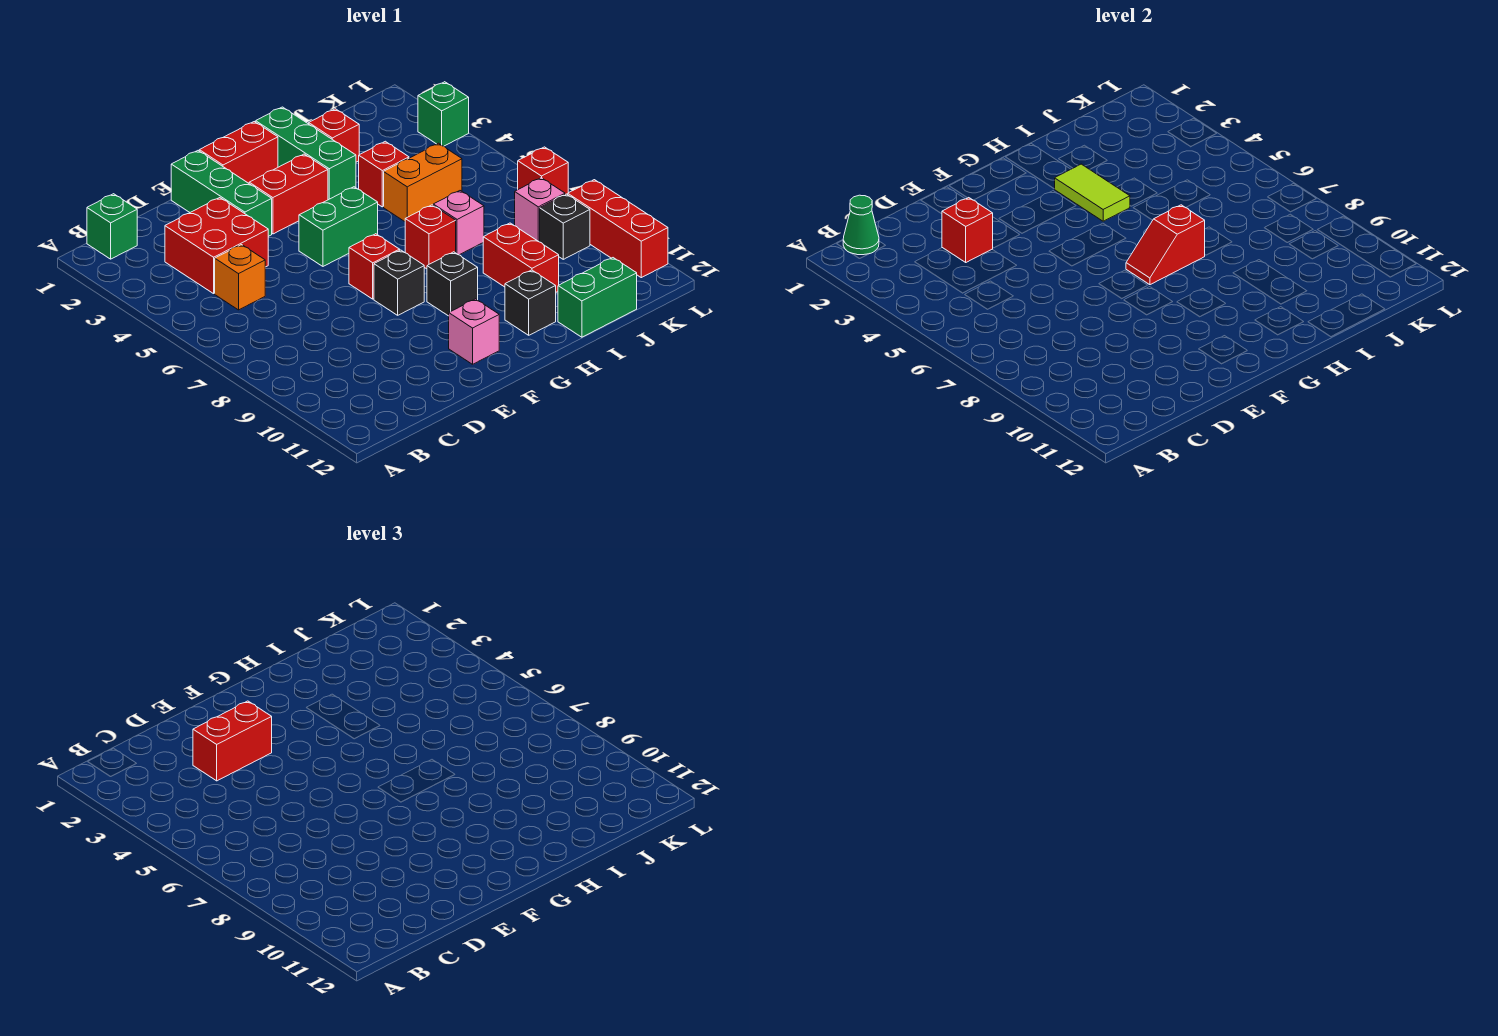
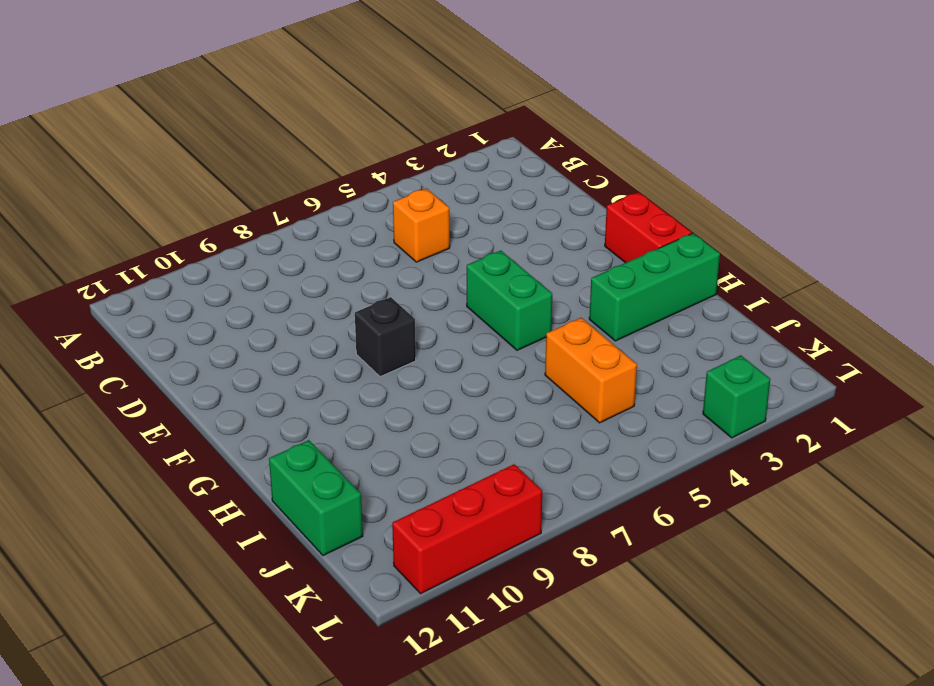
none -> green 1x1 brick [87,194,137,259]
none -> red 2x2 brick [165,198,268,294]
none -> green 1x3 brick [171,151,272,236]
none -> red 1x2 brick [249,154,328,234]

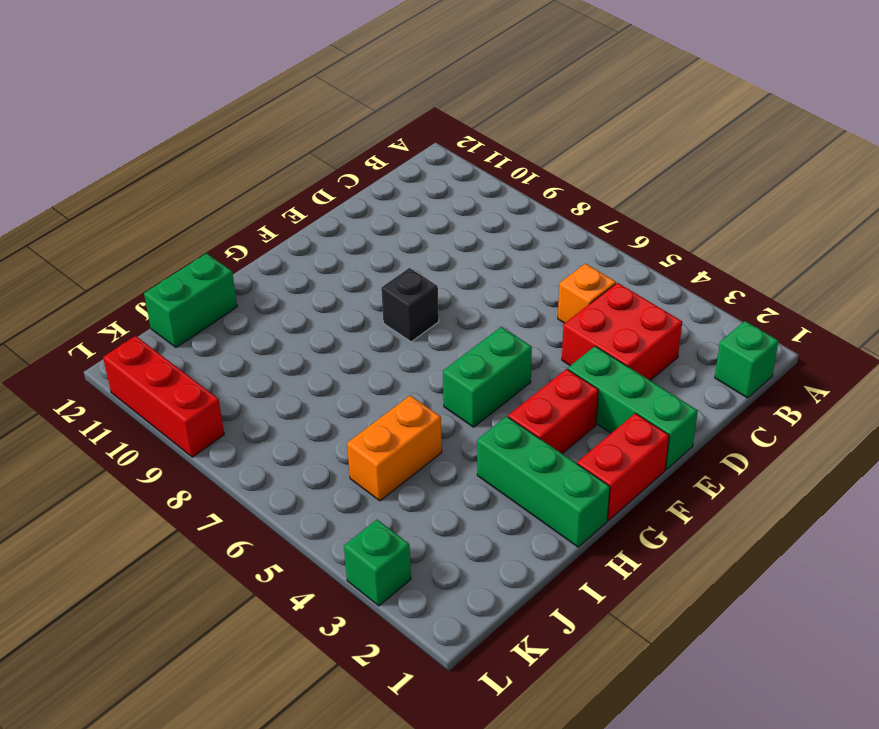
none -> red 1x1 brick [349,234,400,299]
none -> pink 1x1 brick [449,299,499,364]
none -> black 1x1 brick [427,252,478,316]
none -> red 1x1 brick [405,205,456,269]

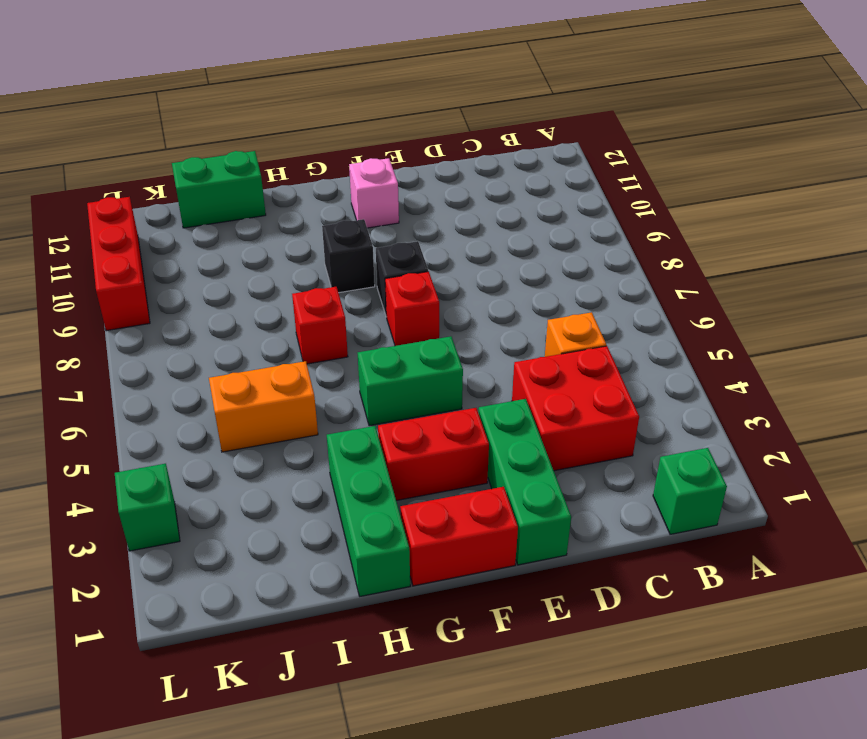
none -> black 1x1 brick [505,270,556,335]
none -> red 1x1 brick [309,109,359,162]
none -> red 1x1 brick [359,141,409,207]
none -> pink 1x1 brick [433,191,484,255]

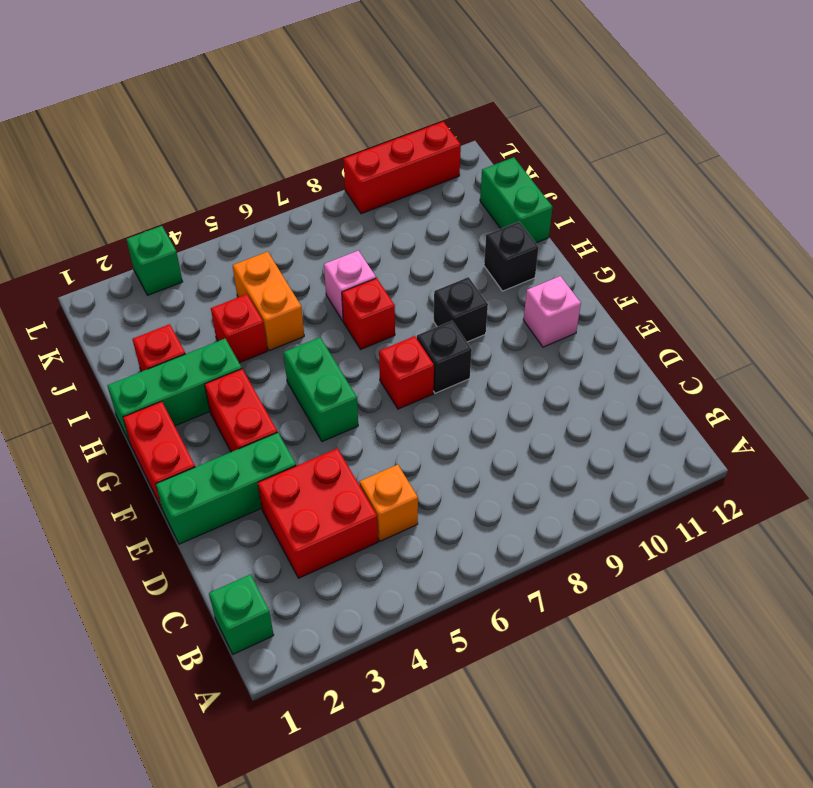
none -> red 1x2 brick [483,223,559,292]
none -> pink 1x1 brick [515,178,565,242]
none -> black 1x1 brick [540,194,590,259]
none -> red 1x1 brick [518,147,568,195]

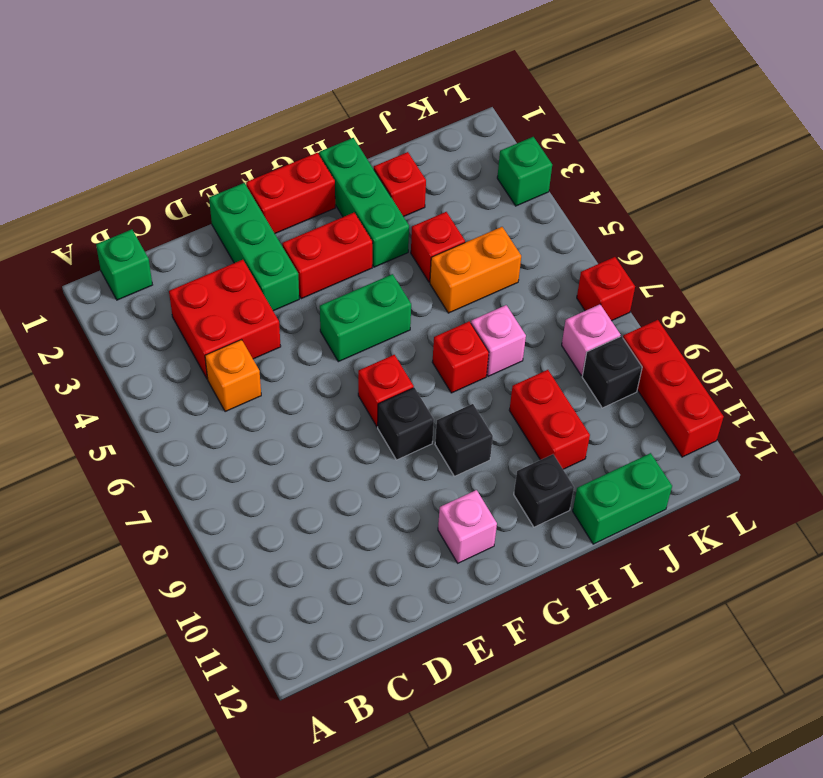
none -> green 1x1 cone [843,195,879,255]
none -> red 1x1 brick [942,198,993,262]
none -> red 1x2 slope [1126,205,1205,285]
none -> lime 1x2 tile [1055,164,1130,221]

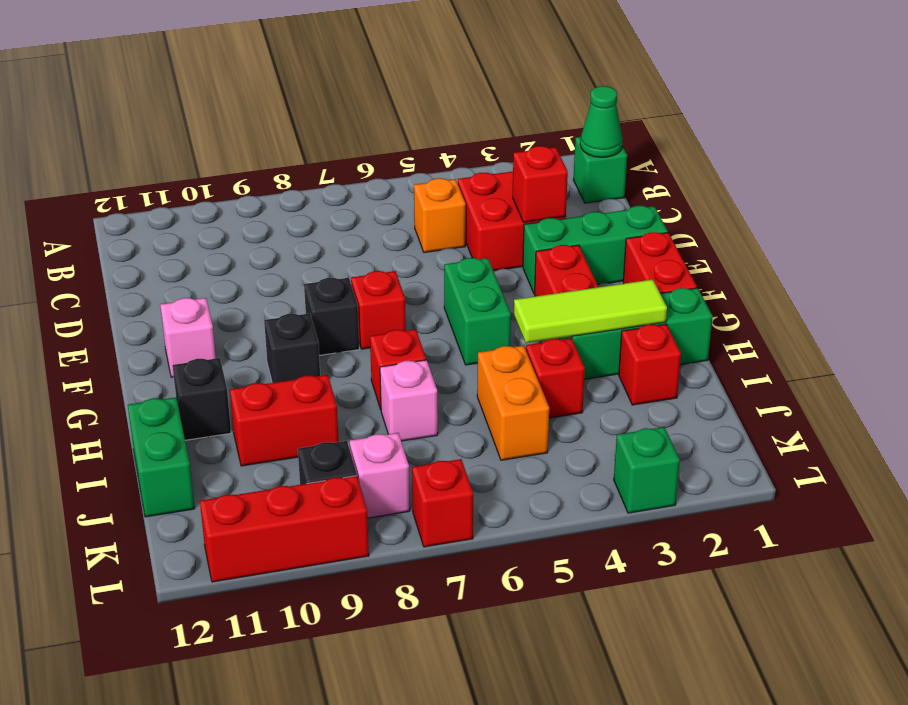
lime 1x3 tile [514,279,667,343] -> lime 1x2 tile [1055,164,1130,221]
none -> red 1x2 slope [1126,205,1205,285]
none -> red 1x2 brick [193,701,272,781]

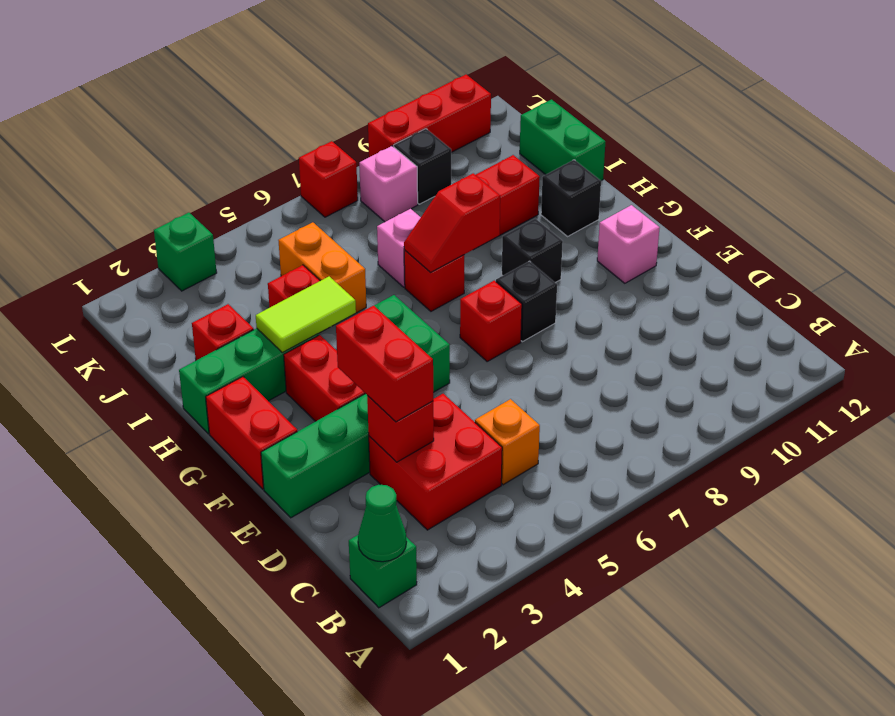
red 1x2 slope [404,173,500,273] -> red 1x2 slope turned to [1126,205,1205,285]

